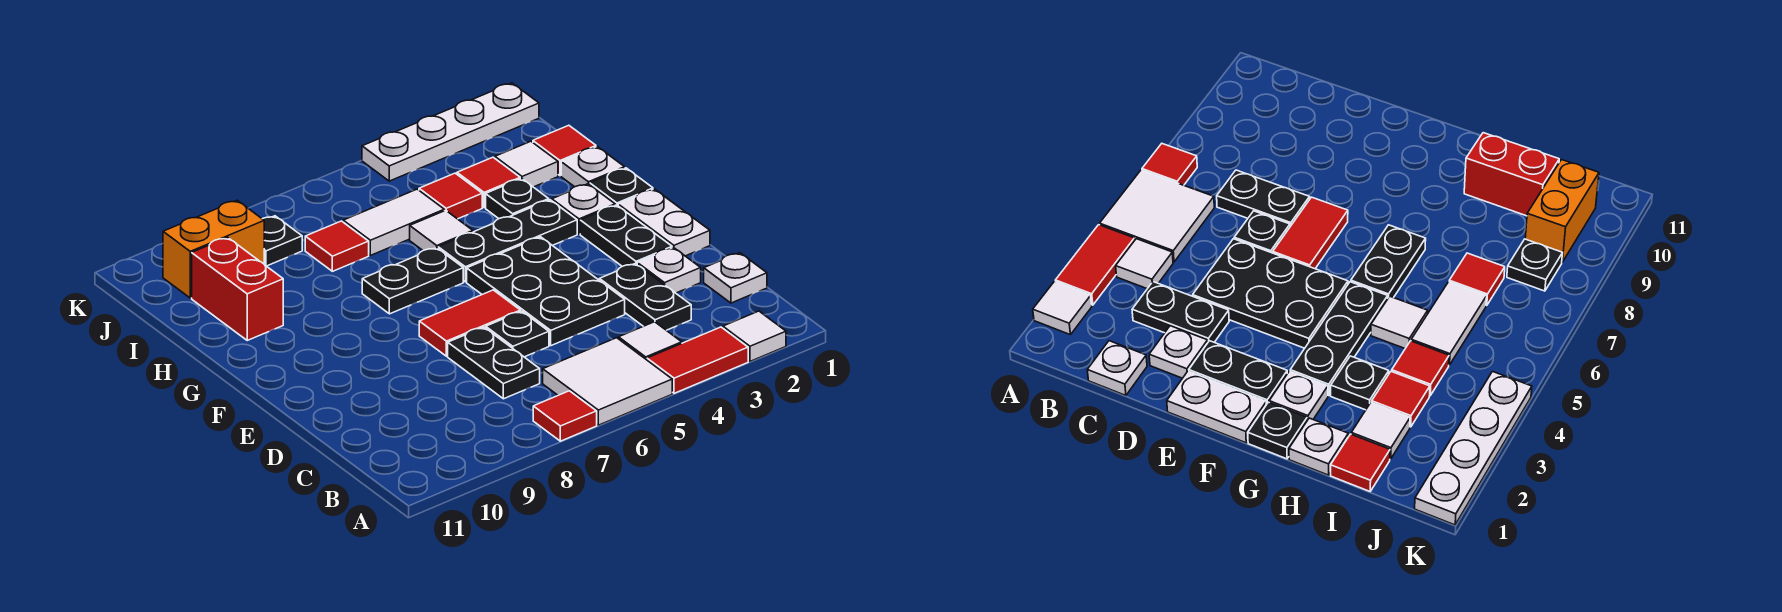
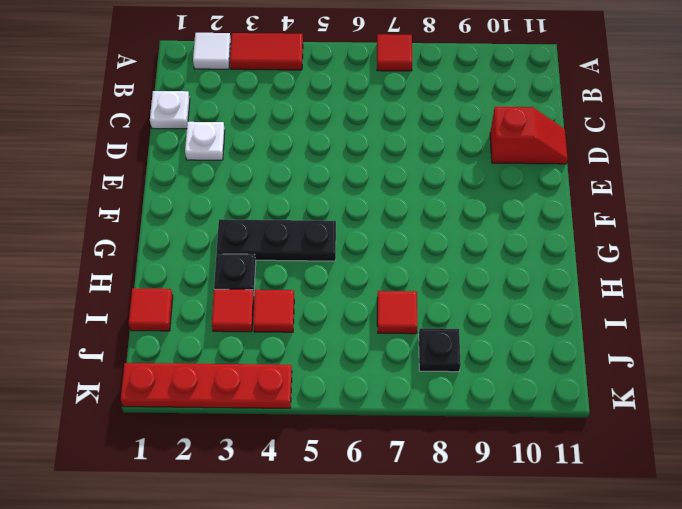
red 1x2 slope [490,107,568,164] -> none
red 1x4 plate [120,363,292,408] -> white 1x4 plate [362,83,539,181]
none -> white 2x2 tile [543,338,672,425]
none -> white 1x1 tile [619,322,682,360]
none -> black 1x2 plate [599,263,691,330]
none -> black 1x2 plate [448,327,540,399]

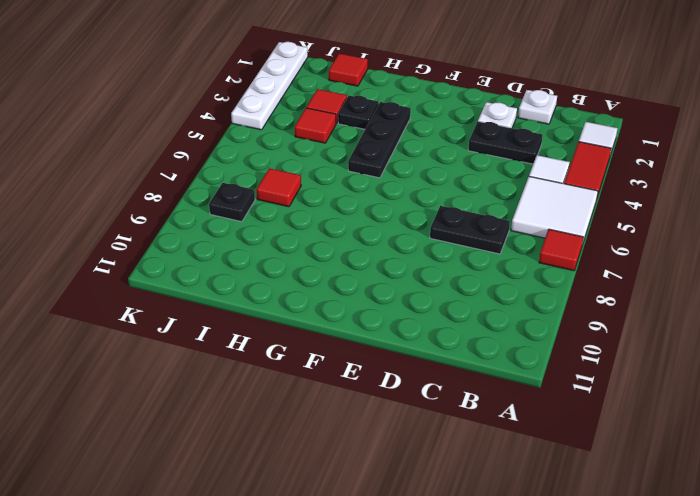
none -> black 2x3 plate [467,237,625,346]
none -> black 1x1 plate [486,311,549,357]
none -> white 1x2 plate [618,189,710,256]
none -> black 1x2 plate [580,205,672,266]

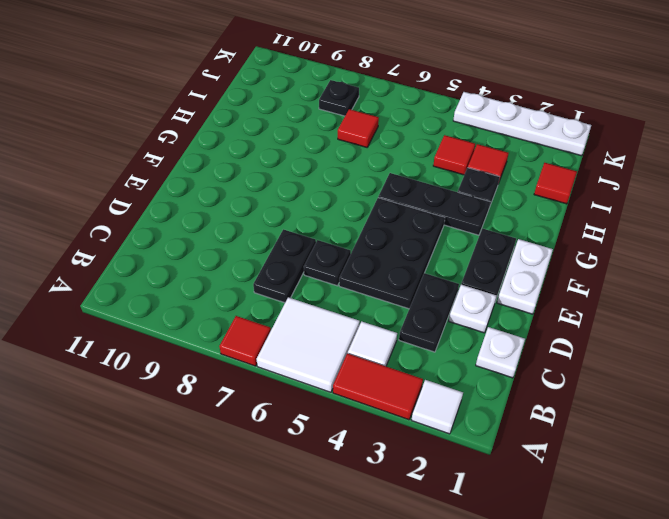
none -> red 1x2 tile [419,290,520,356]
none -> black 1x1 plate [590,168,653,206]
none -> white 1x1 plate [552,184,615,234]
none -> black 1x2 plate [362,248,463,314]

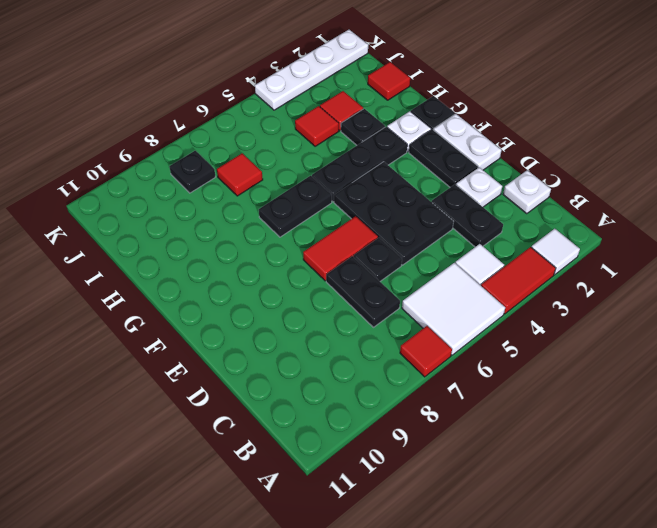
none -> white 1x1 plate [561,147,625,187]
none -> white 1x1 tile [410,210,473,250]
none -> red 1x2 brick [192,237,283,340]
none -> white 1x1 tile [495,141,558,187]

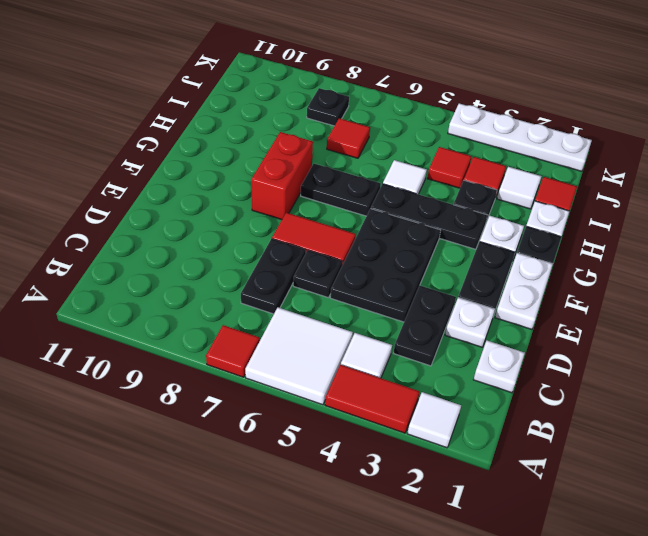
red 1x2 brick [251,132,313,220] -> red 1x2 brick moved to [192,237,283,340]
none -> white 1x2 tile [343,189,444,255]
none -> orange 1x2 brick [163,200,264,298]

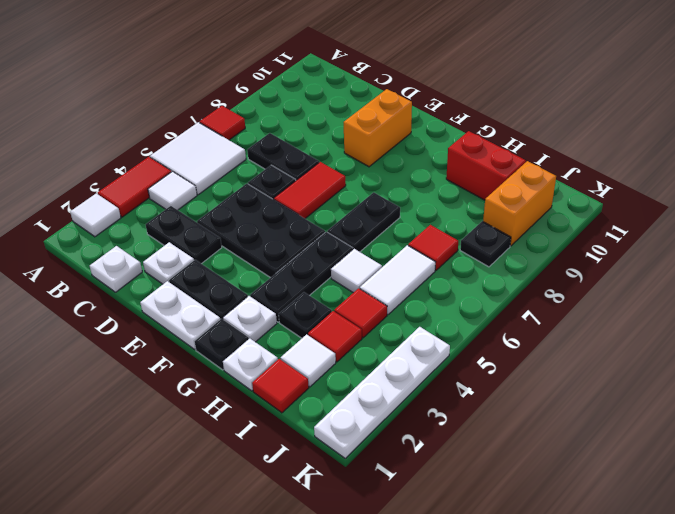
orange 1x2 brick [344,89,412,167] -> none

